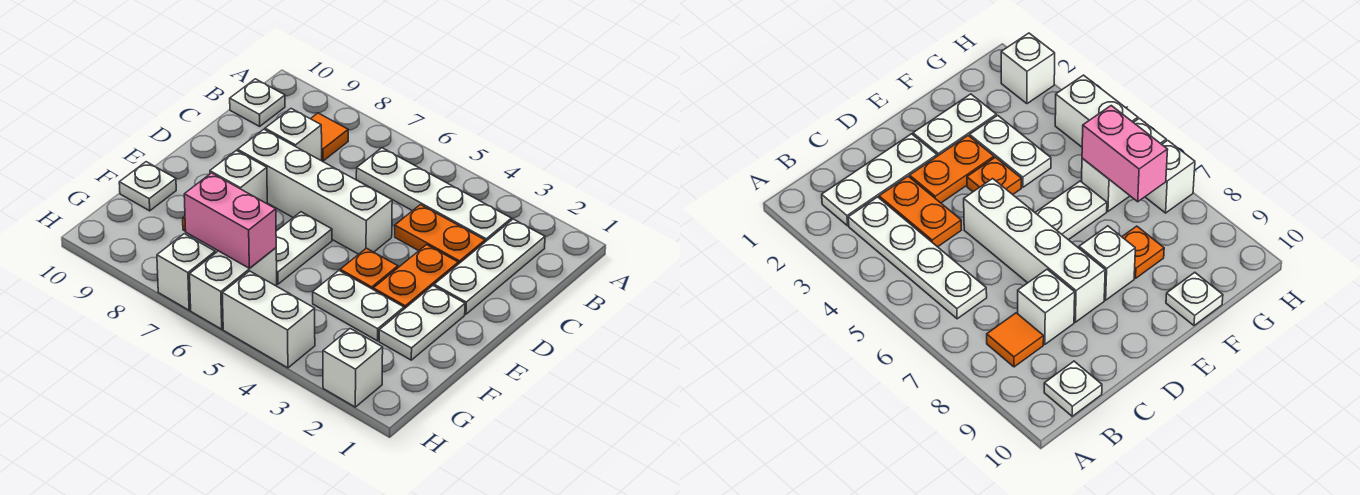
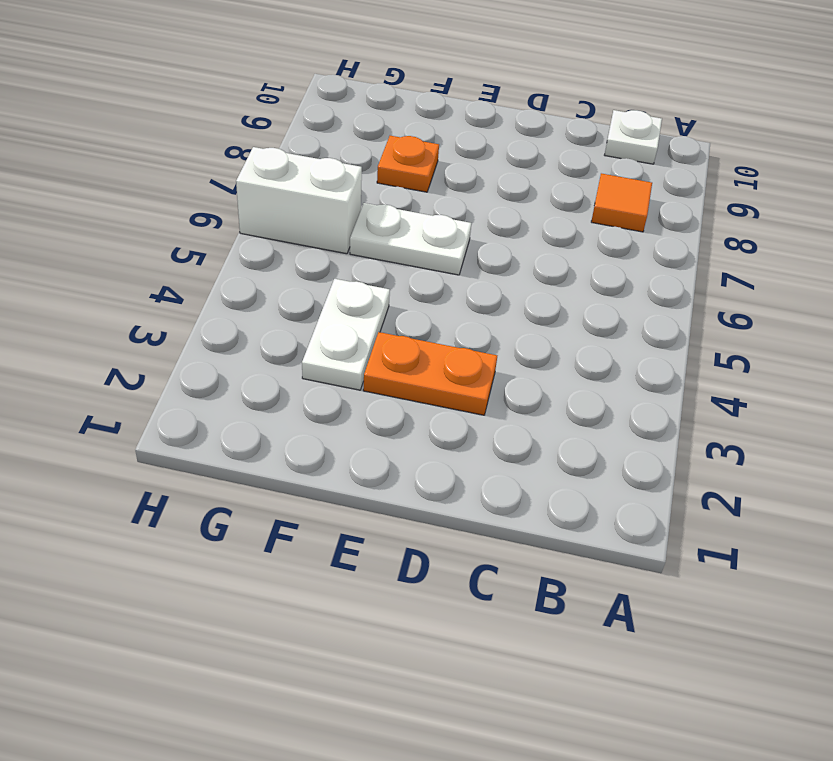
none -> white 1x3 plate [434,219,545,314]
none -> white 1x4 plate [356,148,512,242]
none -> orange 1x2 plate [395,205,485,264]

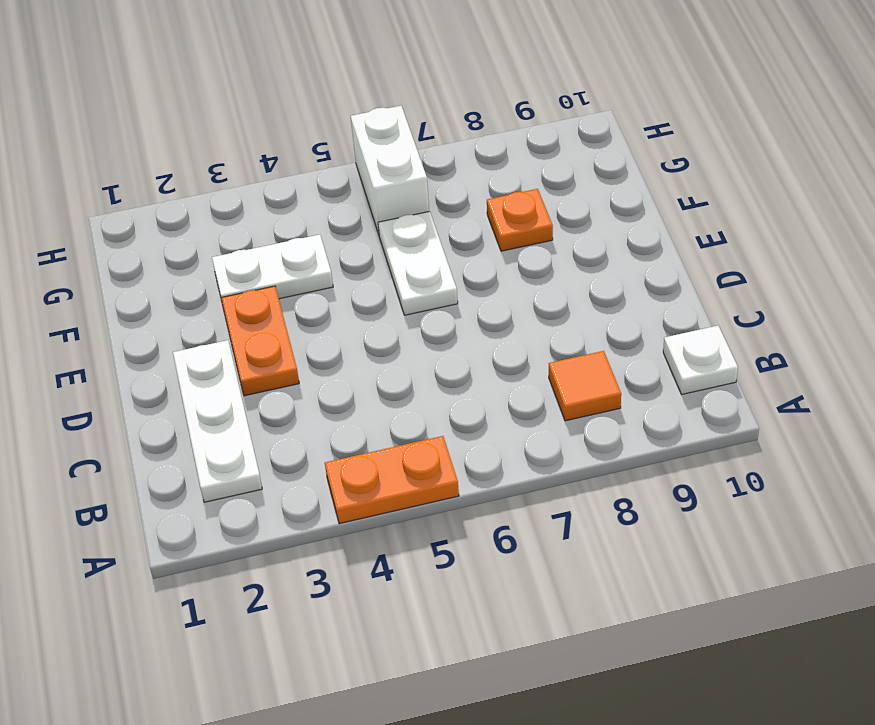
orange 1x2 plate [325,436,459,524] -> orange 1x2 plate moved to [395,205,485,264]
none -> white 1x4 plate [356,148,512,242]
none -> white 1x1 brick [265,109,322,161]
none -> white 1x4 brick [238,129,392,254]

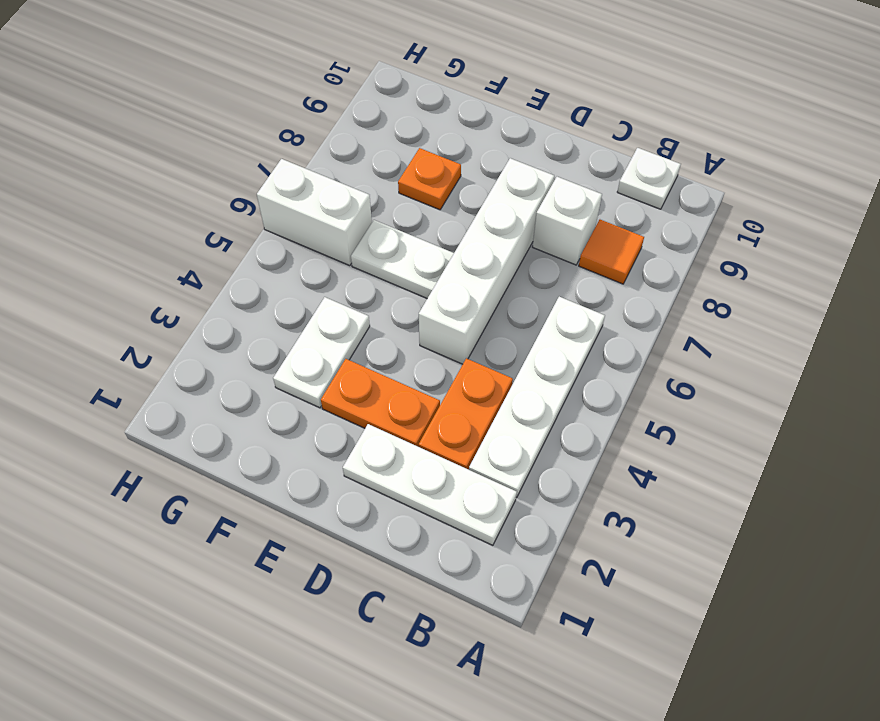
none -> white 1x2 plate [379,286,465,360]
none -> orange 1x1 plate [340,248,398,289]
none -> white 1x1 brick [210,150,267,204]

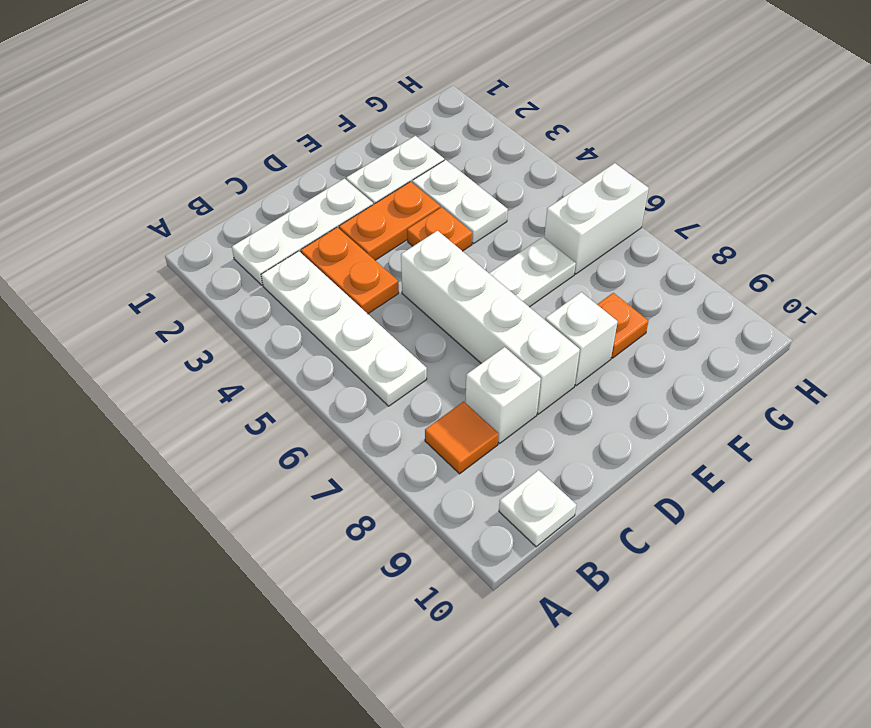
none -> white 1x1 plate [119,162,176,211]
none -> white 1x1 brick [323,329,383,407]
none -> white 1x2 brick [222,271,315,368]

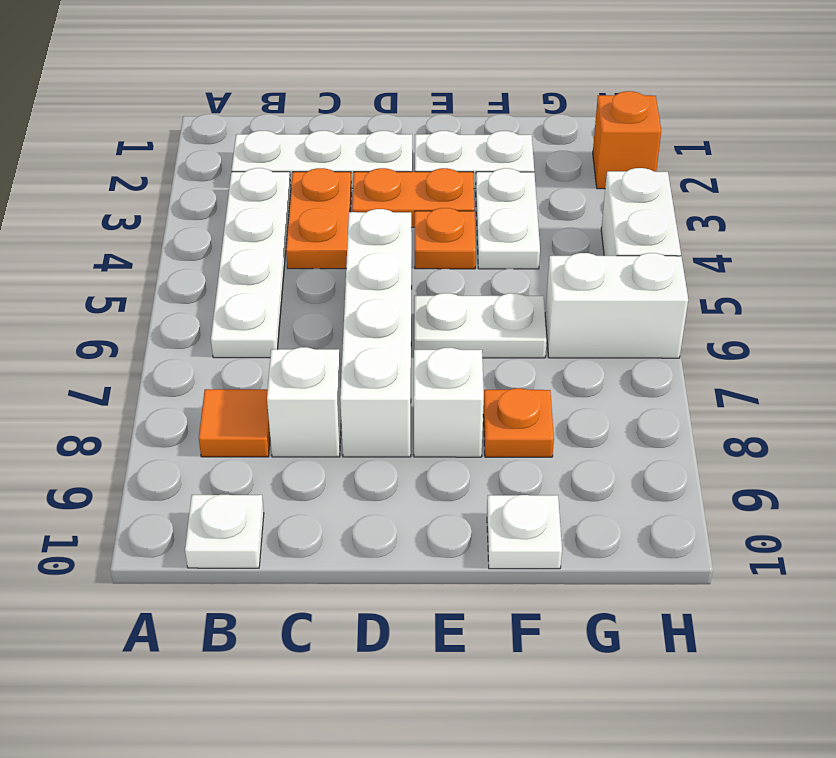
orange 1x1 brick [593,91,661,189] -> white 1x1 brick [323,329,383,407]
none -> white 1x1 brick [157,234,215,310]
none -> pink 1x2 brick [184,173,276,268]

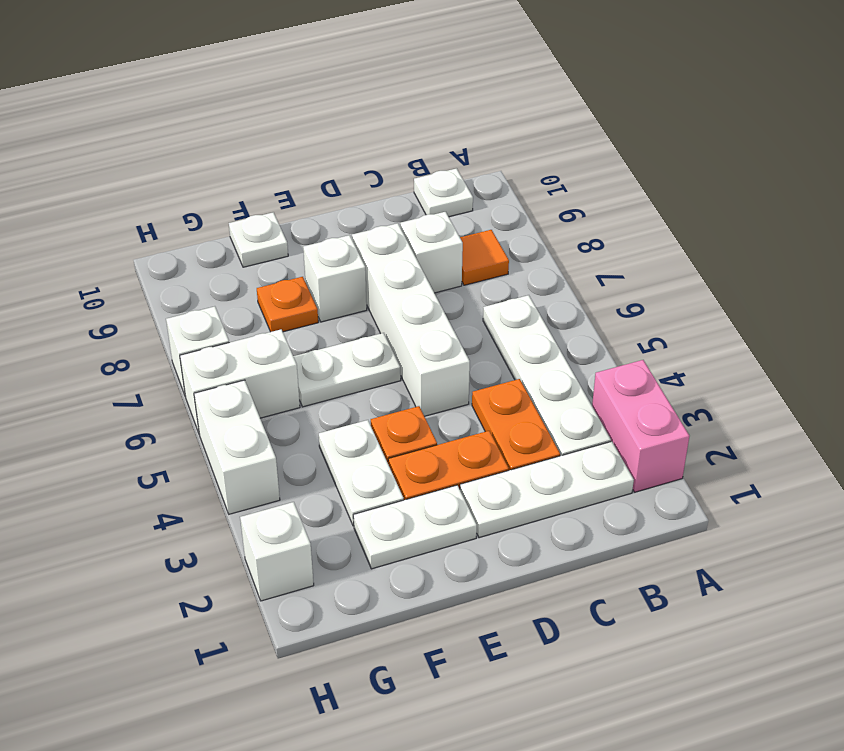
pink 1x2 brick [592,360,689,492] -> pink 1x2 brick moved to [184,173,276,268]

